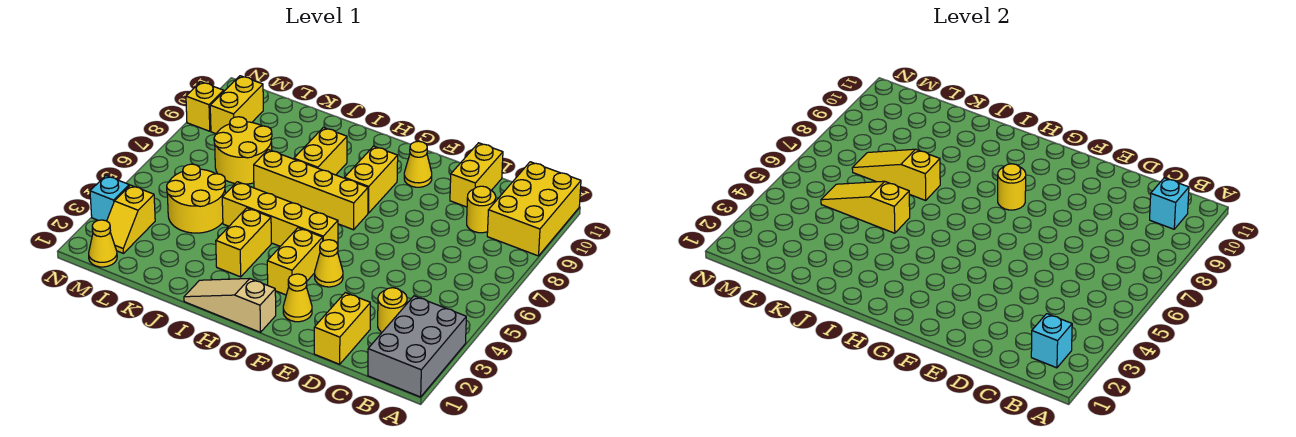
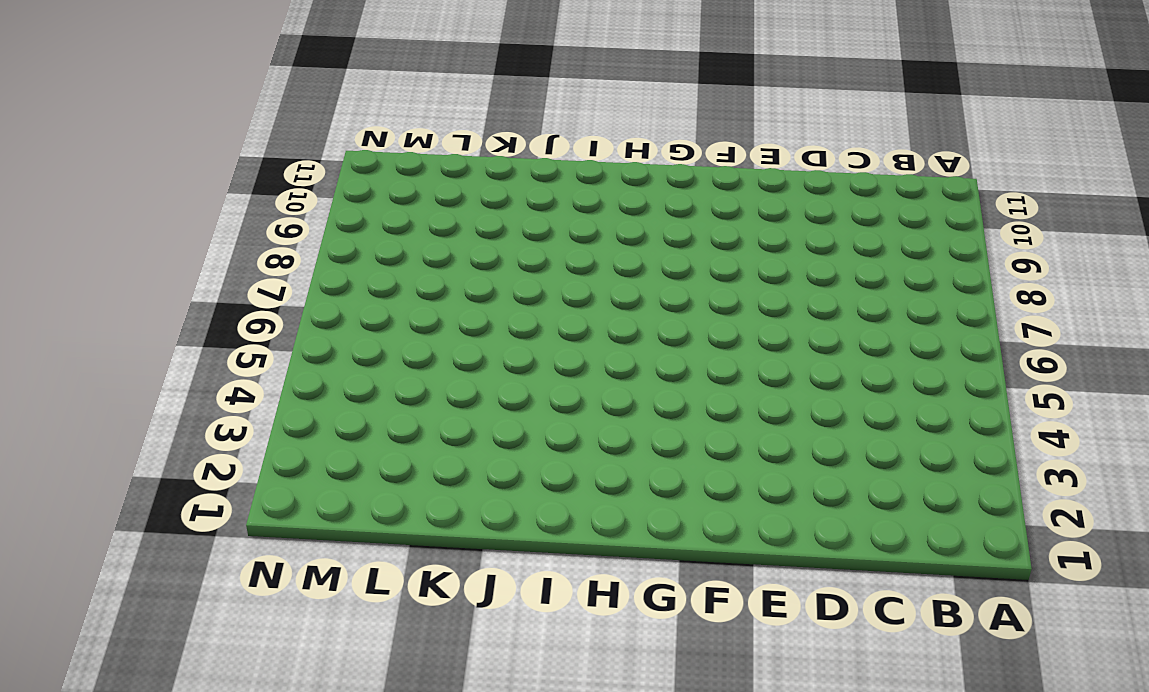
none -> grey 2x3 brick [368,296,466,397]
none -> yellow 2x3 brick [487,162,581,256]
none -> yellow 1x1 round brick [378,288,407,332]

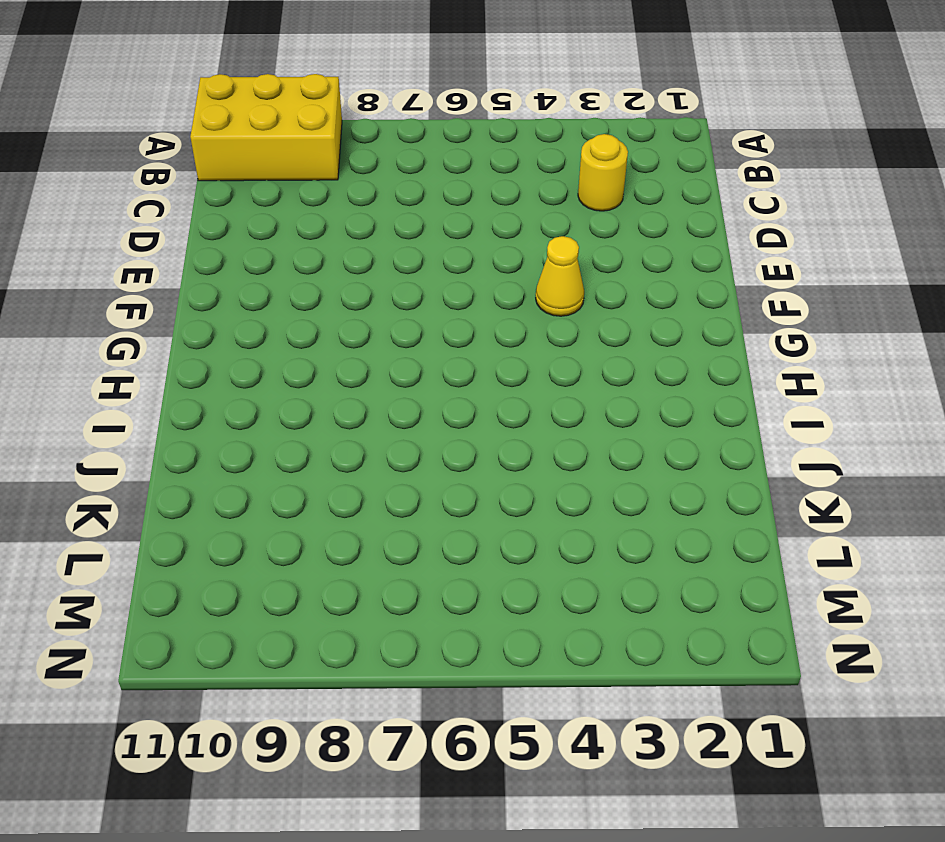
none -> grey 2x3 brick [368,296,466,397]
none -> yellow 1x1 round brick [467,186,496,233]
none -> yellow 1x2 brick [314,293,370,364]

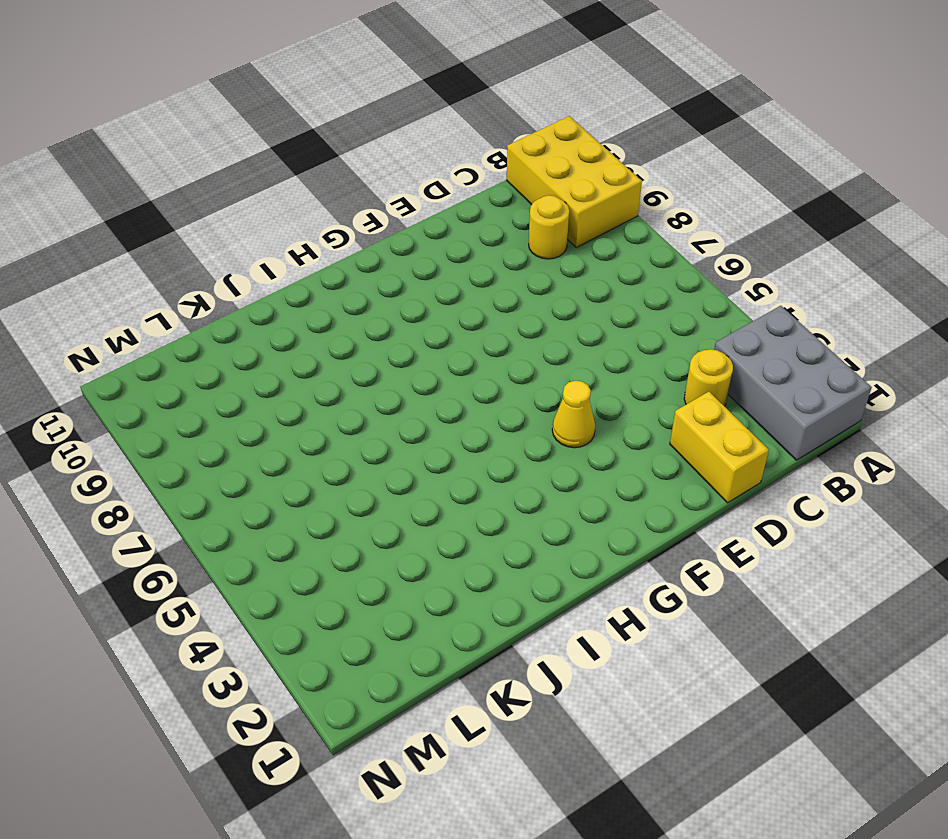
none -> yellow 1x2 brick [450,143,503,207]
none -> yellow 1x1 cone [283,274,312,322]
none -> yellow 1x1 cone [404,141,432,187]

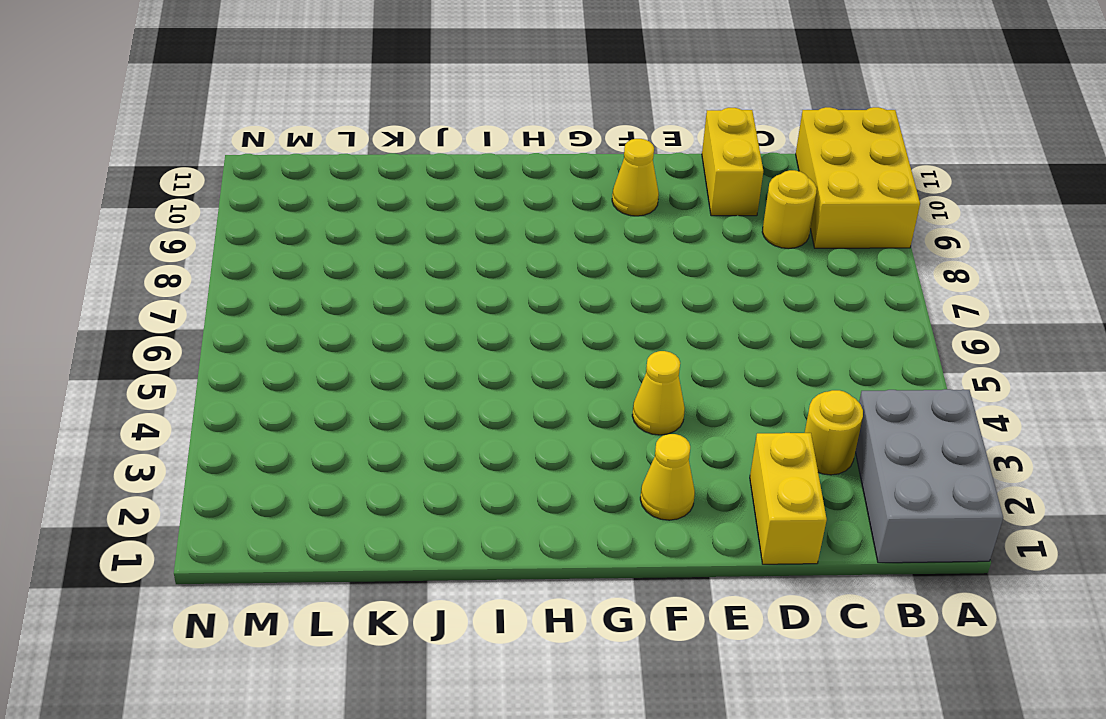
none -> tan 1x3 slope [184,278,276,332]
none -> yellow 1x2 brick [267,228,323,295]
none -> yellow 1x4 brick [222,182,338,246]

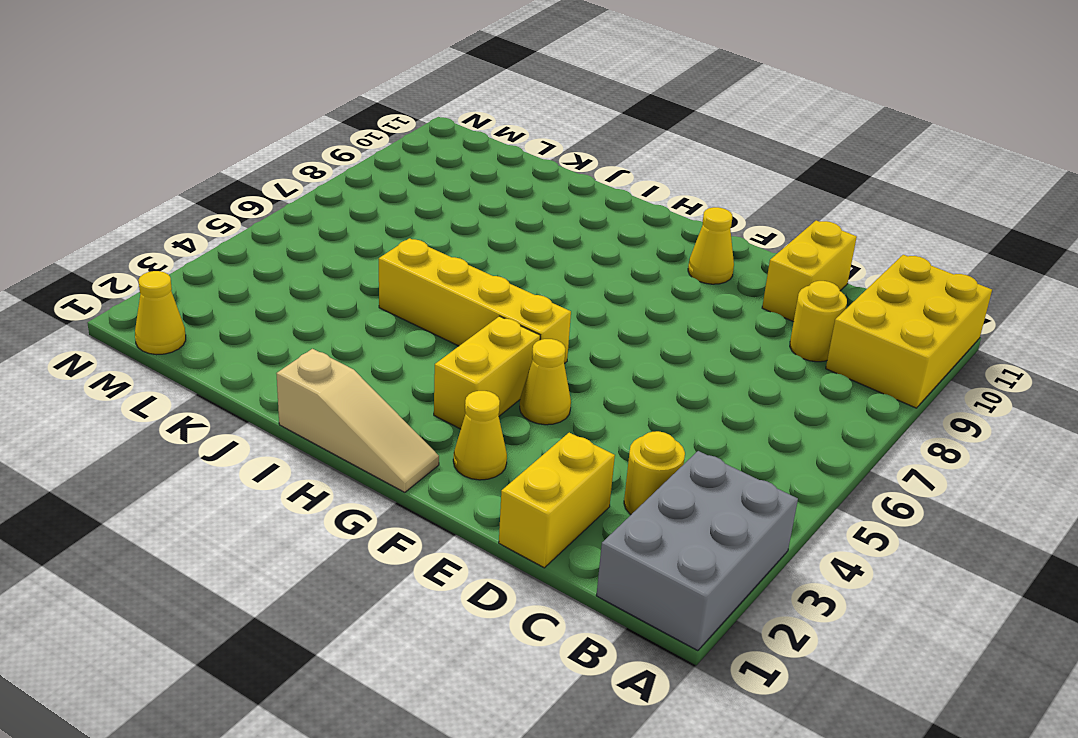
tan 1x3 slope [276,349,439,492] -> tan 1x3 slope turned to [184,278,276,332]
none -> yellow 1x4 brick [254,150,368,230]
none -> yellow 1x2 brick [345,146,398,213]
none -> yellow 1x2 brick [216,208,271,277]

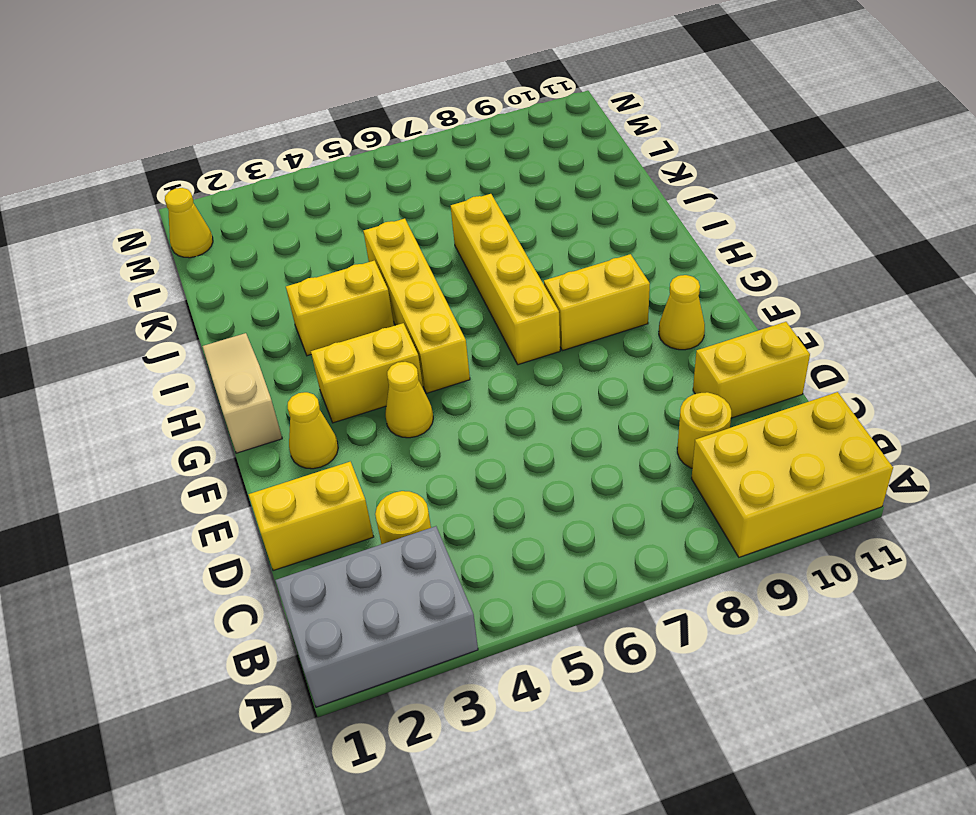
none -> yellow 1x2 brick [294,127,347,175]
none -> yellow 2x2 round brick [167,164,225,233]
none -> yellow 2x2 round brick [214,117,272,184]

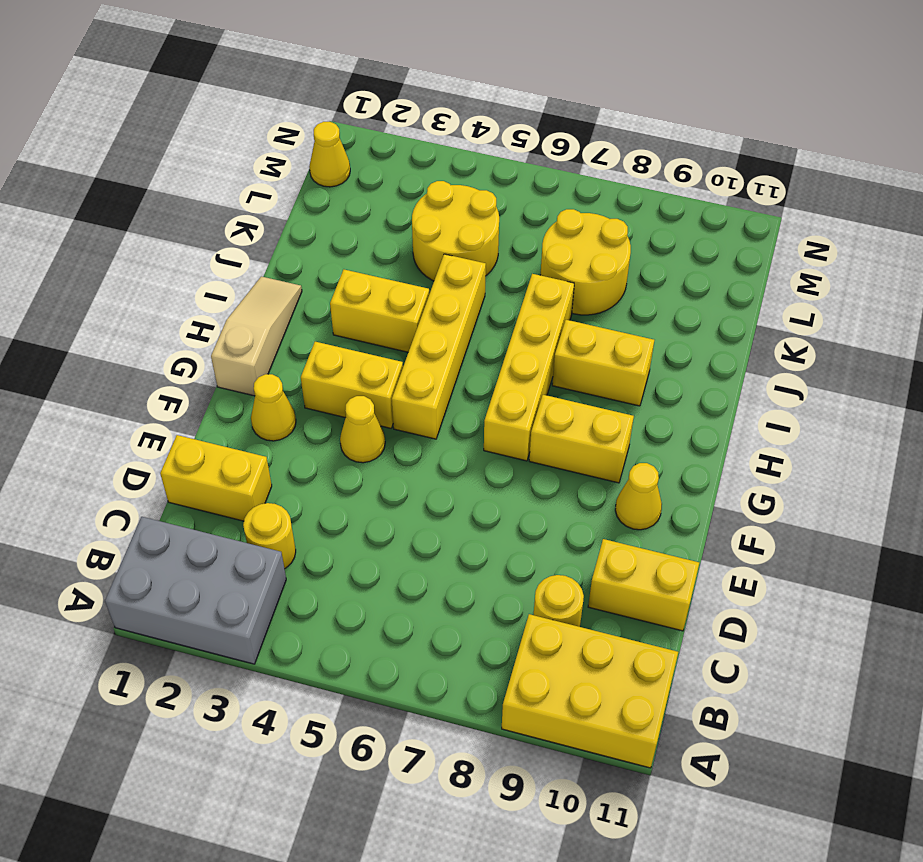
none -> yellow 1x2 slope [107,185,155,253]
none -> yellow 1x2 brick [210,76,263,134]
none -> cyan 1x1 brick [90,176,129,221]

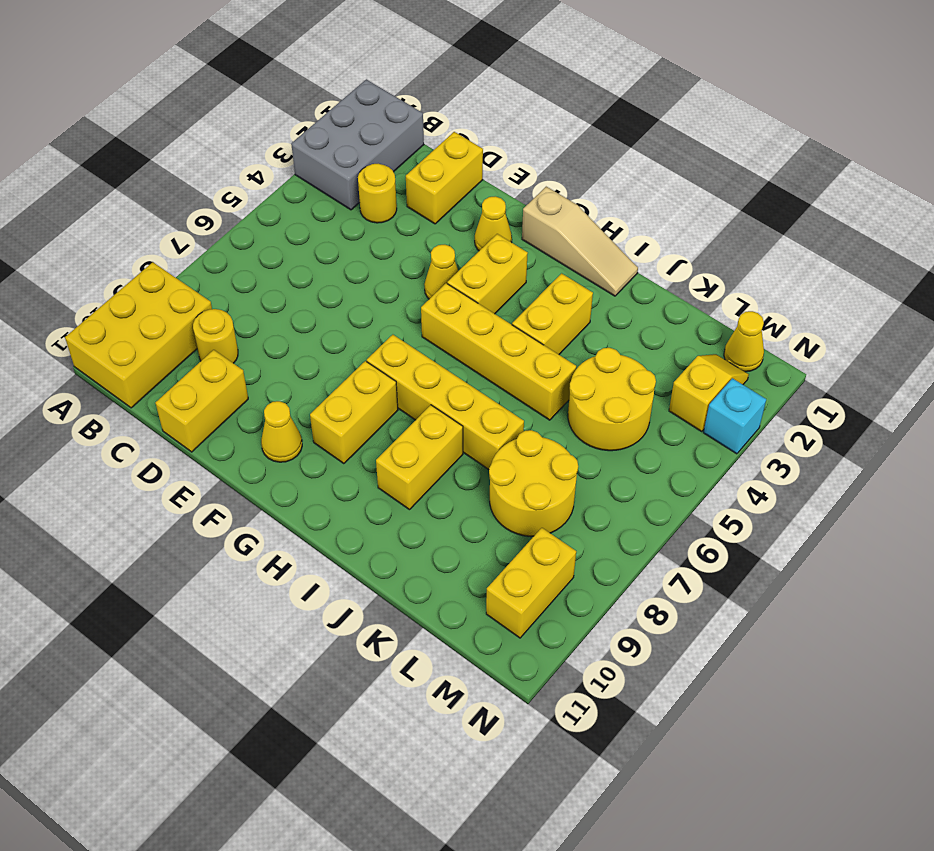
none -> yellow 1x1 brick [186,82,224,131]
none -> cyan 1x1 brick [1031,314,1072,368]
none -> cyan 1x1 brick [1150,178,1189,229]

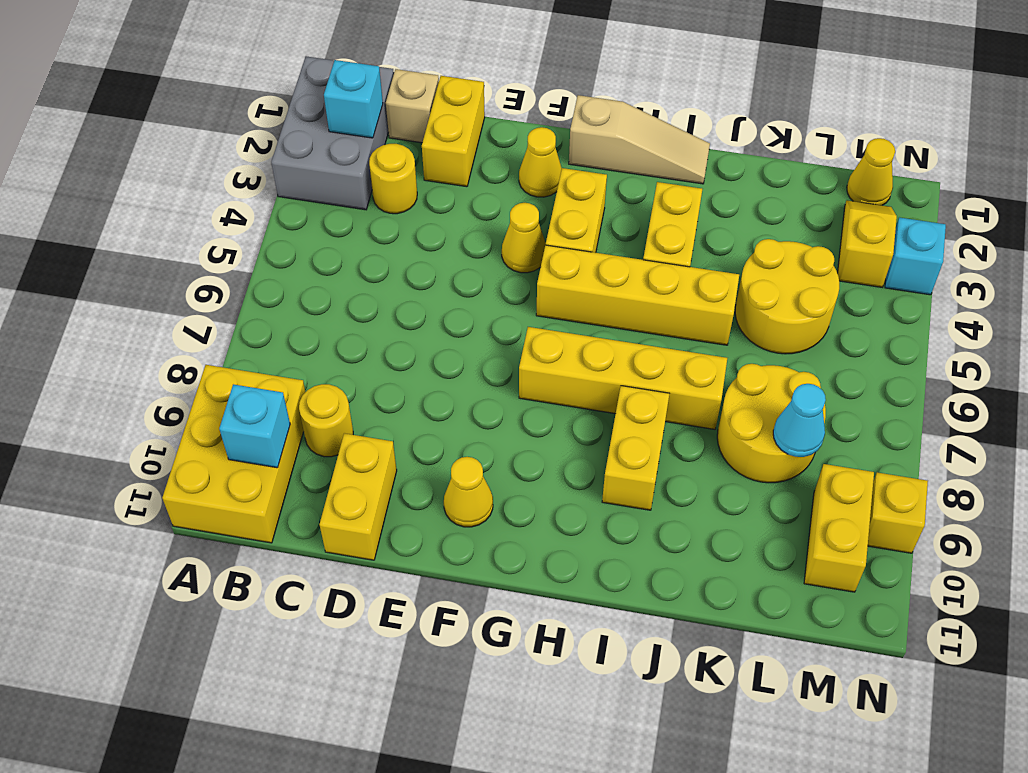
tan 1x1 brick [386,69,439,143] -> none
cyan 1x1 cone [773,384,826,457] -> none
none -> yellow 1x2 brick [345,146,398,213]
none -> yellow 1x1 round brick [998,164,1026,210]
none -> yellow 1x3 slope [821,181,910,233]

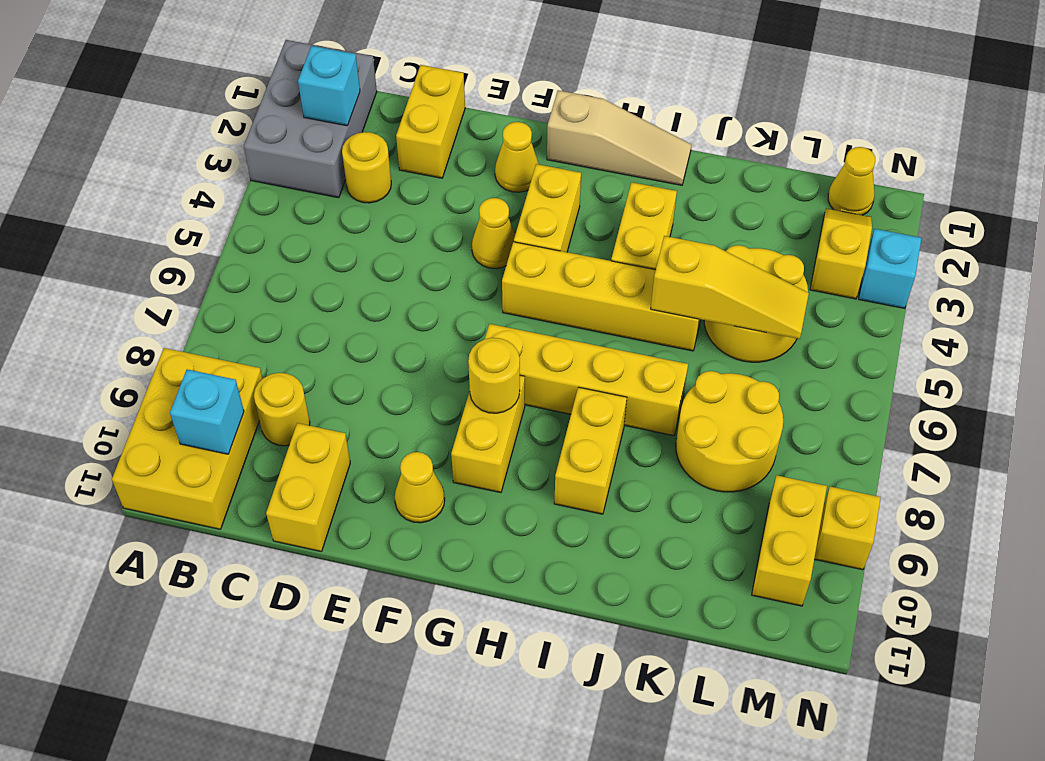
none -> yellow 1x3 slope [852,149,940,200]

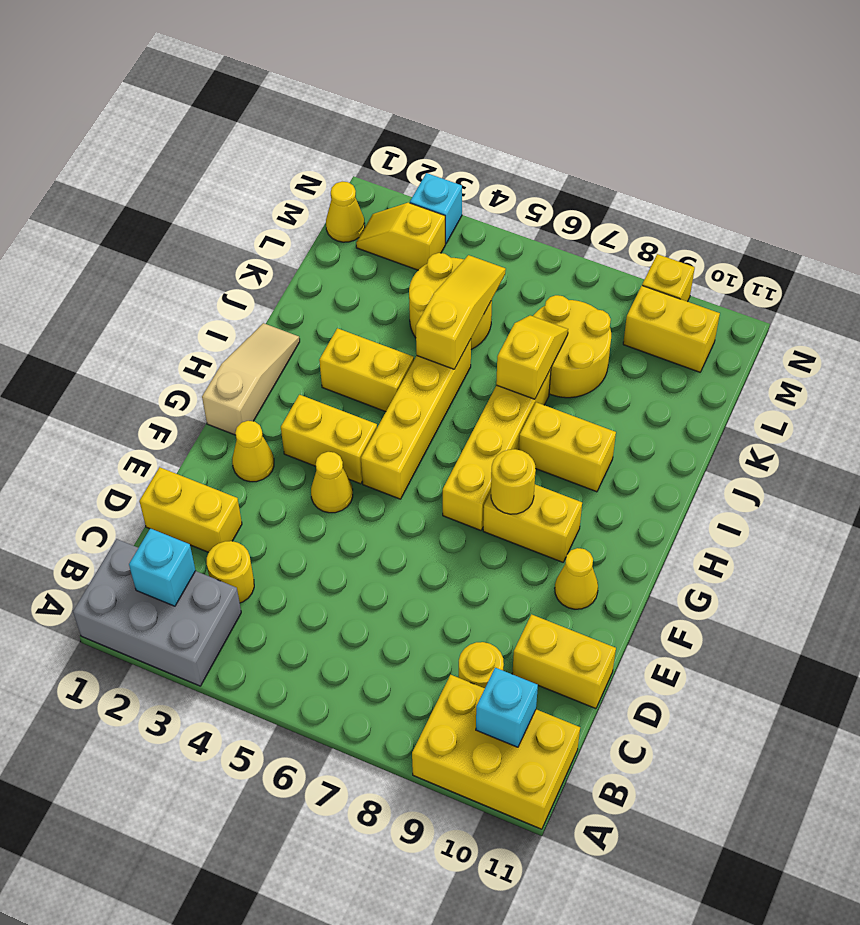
yellow 1x2 slope [496,315,568,399] -> yellow 1x3 slope [852,149,940,200]

